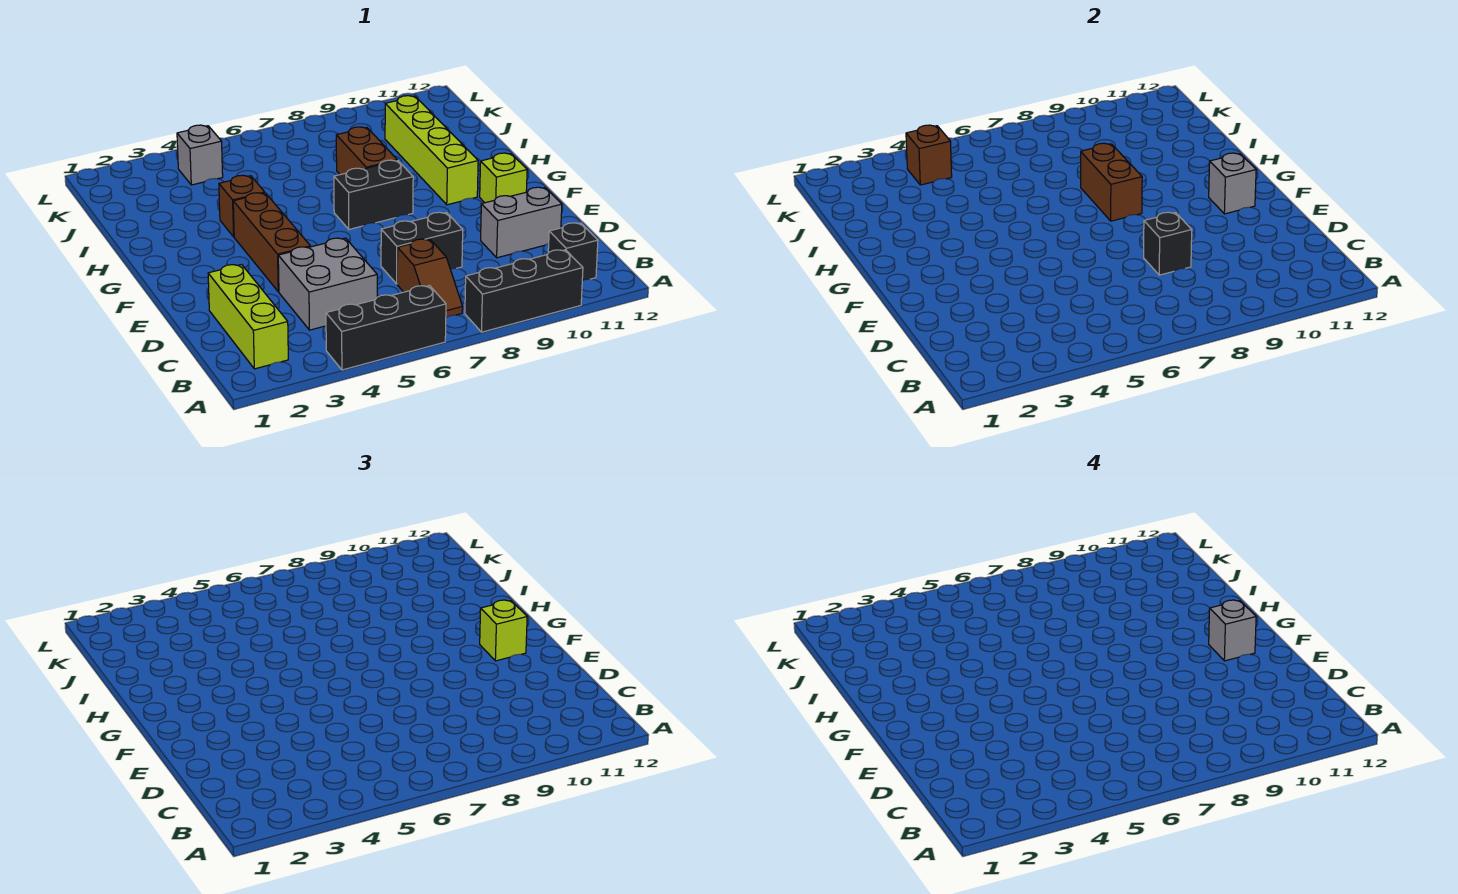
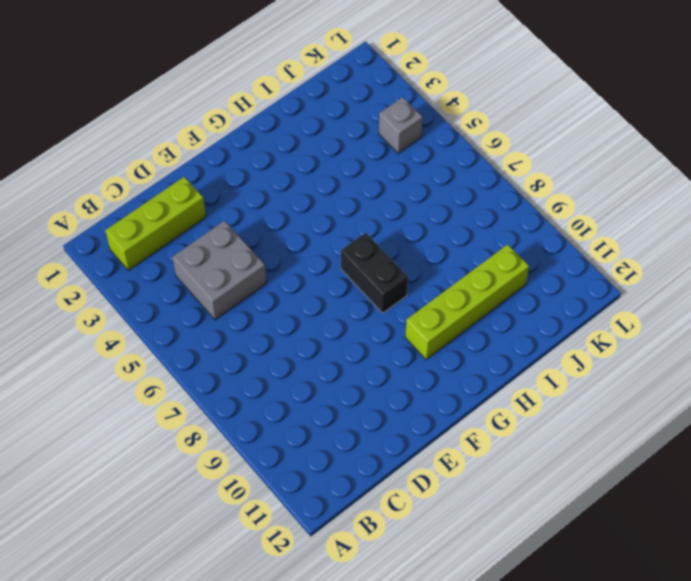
none -> black 1x3 brick [326,286,446,370]
none -> black 1x3 brick [465,250,583,332]
none -> brown 1x2 slope [397,239,463,317]

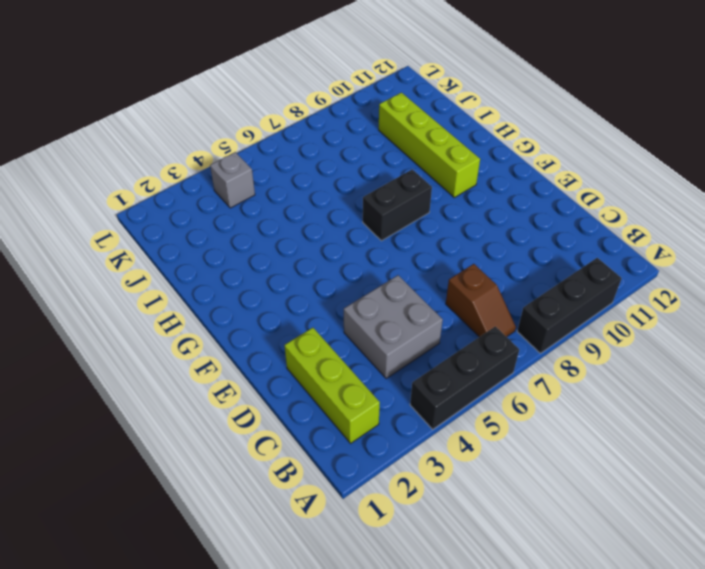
none -> black 1x1 brick [548,223,598,281]
none -> black 1x2 brick [381,212,463,284]
none -> grey 1x2 brick [481,187,562,258]

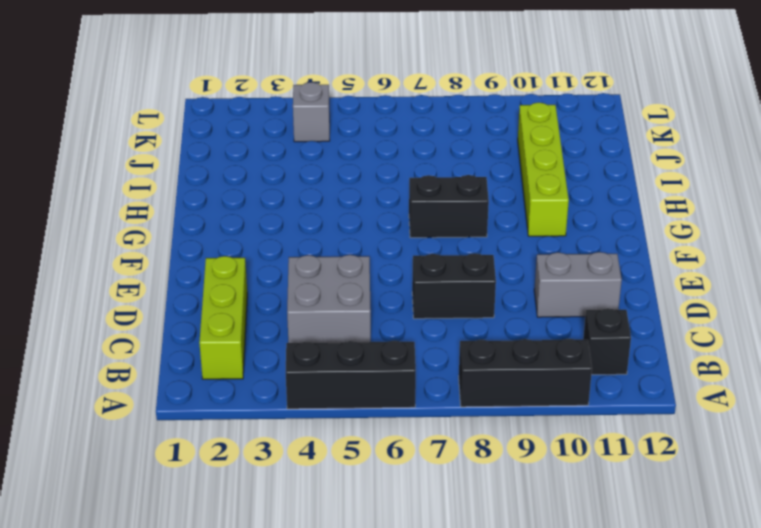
none -> brown 1x2 slope [397,239,463,317]
none -> brown 1x3 brick [233,193,311,292]
none -> lime 1x1 brick [480,153,527,203]

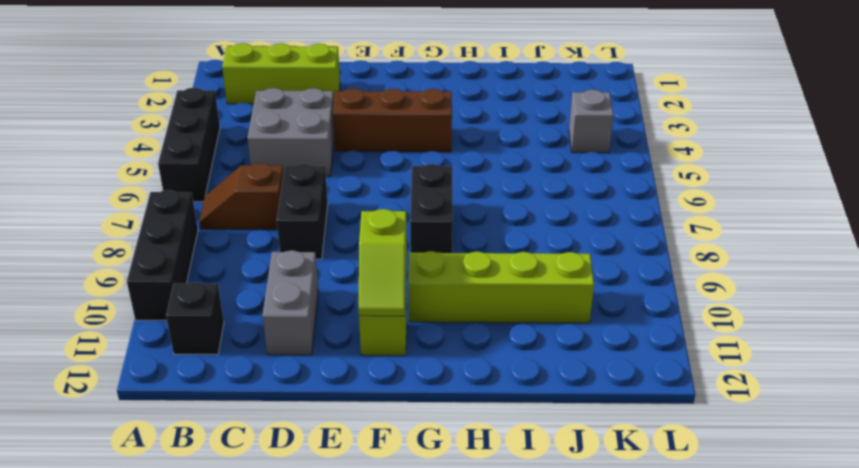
lime 1x2 slope [359,209,407,316] -> grey 1x1 brick [1209,153,1256,214]
none -> brown 1x1 brick [219,175,265,237]
none -> brown 1x2 brick [336,127,397,175]
none -> black 1x1 brick [1144,212,1192,275]

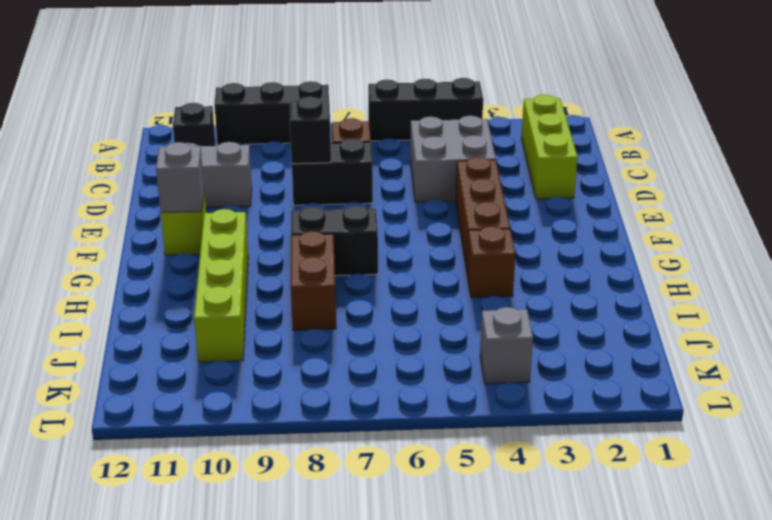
none -> brown 1x2 brick [1081,143,1142,221]
none -> brown 1x1 brick [906,125,952,185]
none -> lime 1x1 brick [480,600,527,661]

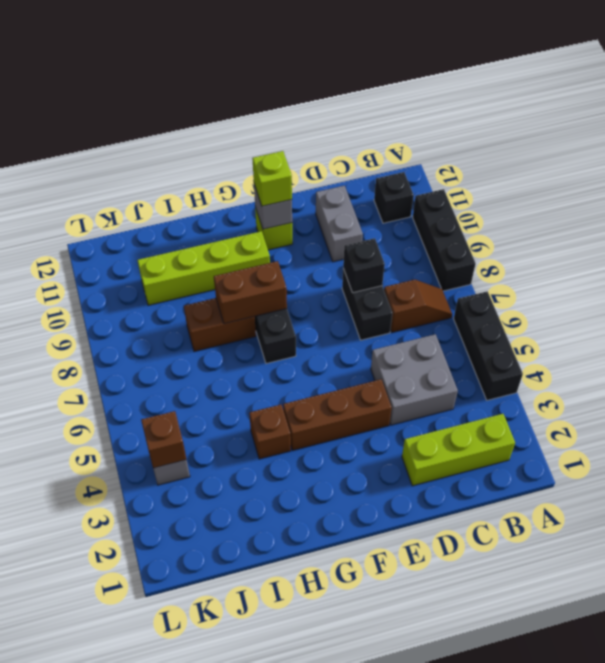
none -> grey 1x1 brick [1209,600,1256,661]

